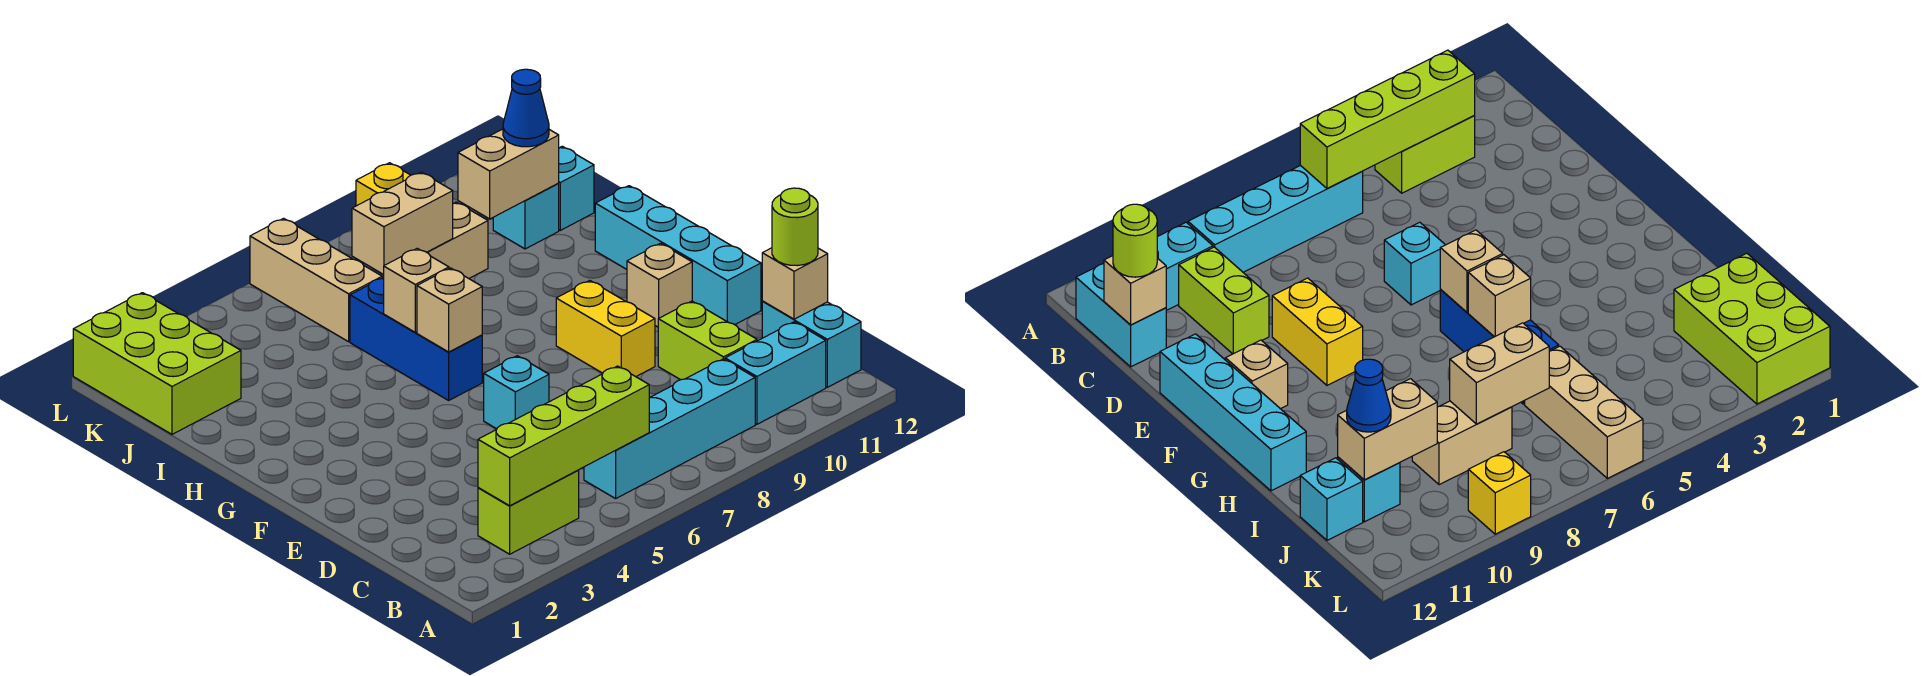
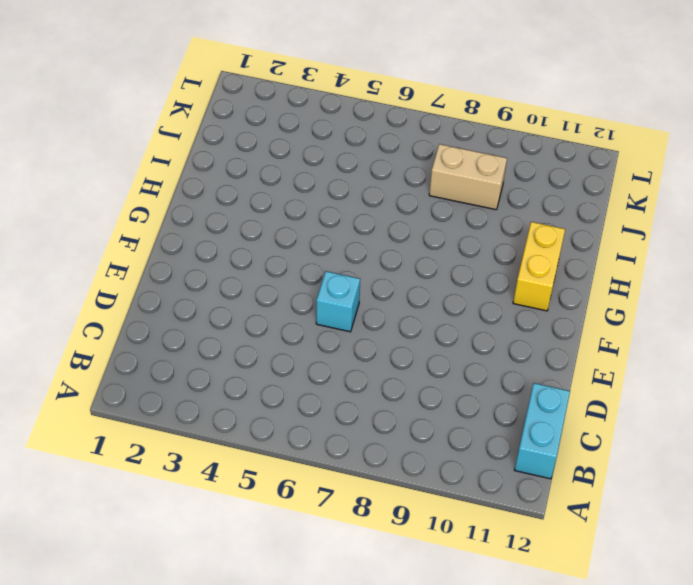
yellow 1x2 brick [513,222,565,311] -> yellow 1x2 brick moved to [556,281,655,377]
none -> lime 1x2 brick [478,470,579,554]
none -> cyan 1x4 brick [584,359,755,499]
none -> cyan 1x2 brick [725,322,826,424]

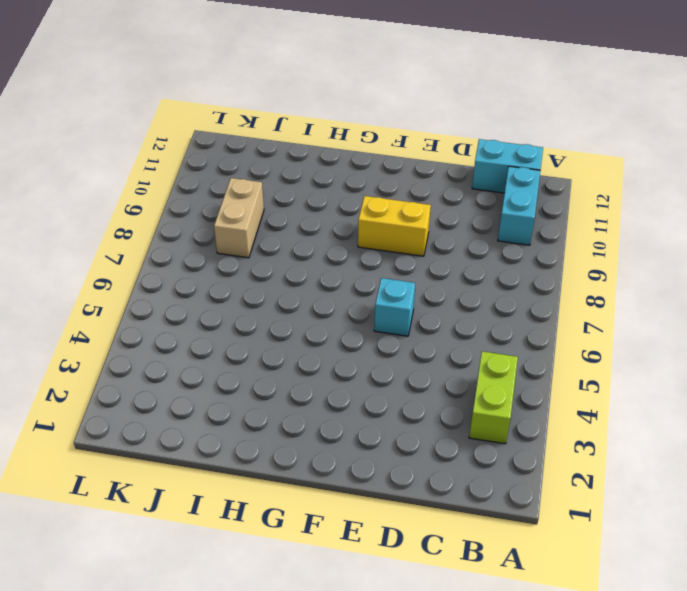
none -> cyan 1x4 brick [584,359,755,499]
none -> lime 1x2 brick [658,301,757,380]
none -> cyan 1x4 brick [595,186,761,325]

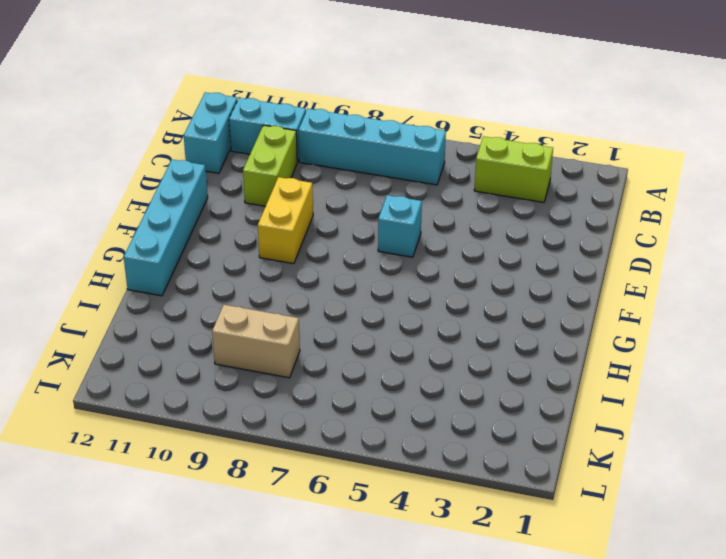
none -> tan 1x1 brick [627,243,692,327]
none -> blue 1x3 brick [350,277,482,400]
none -> lime 2x3 brick [73,293,241,434]

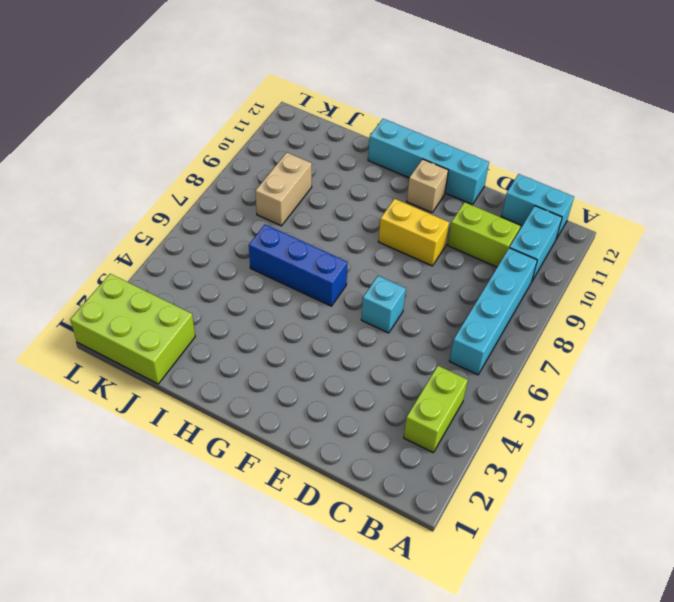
none -> tan 1x3 brick [250,218,382,342]
none -> cyan 1x1 brick [493,184,559,249]
none -> cyan 1x1 brick [558,146,594,230]

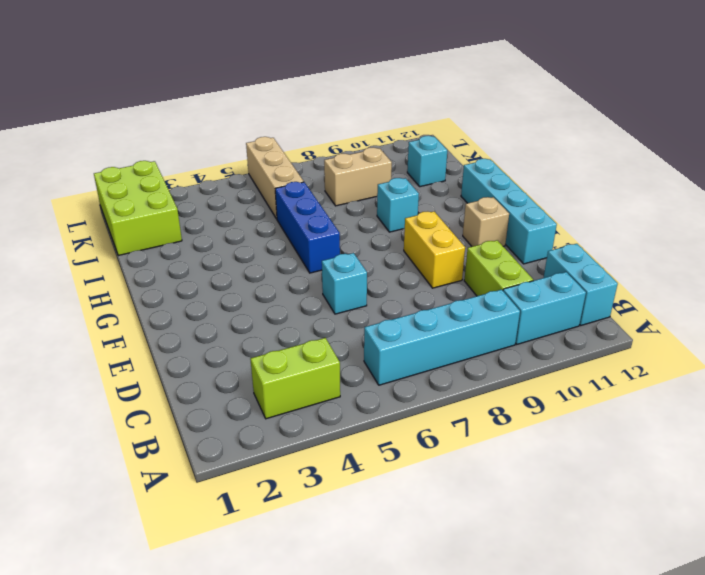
cyan 1x1 brick [377,178,419,232] -> cyan 1x1 brick moved to [558,146,594,230]
none -> yellow 1x1 brick [356,163,411,206]
none -> lime 1x4 brick [478,366,649,506]
none -> tan 1x1 brick [762,248,828,319]

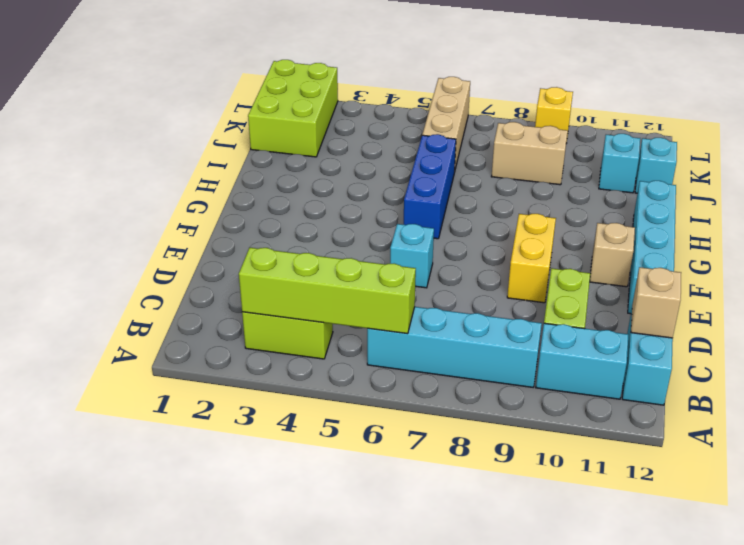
none -> tan 1x1 brick [417,268,482,352]
none -> tan 1x1 brick [384,248,449,332]
none -> tan 1x2 brick [352,172,453,275]

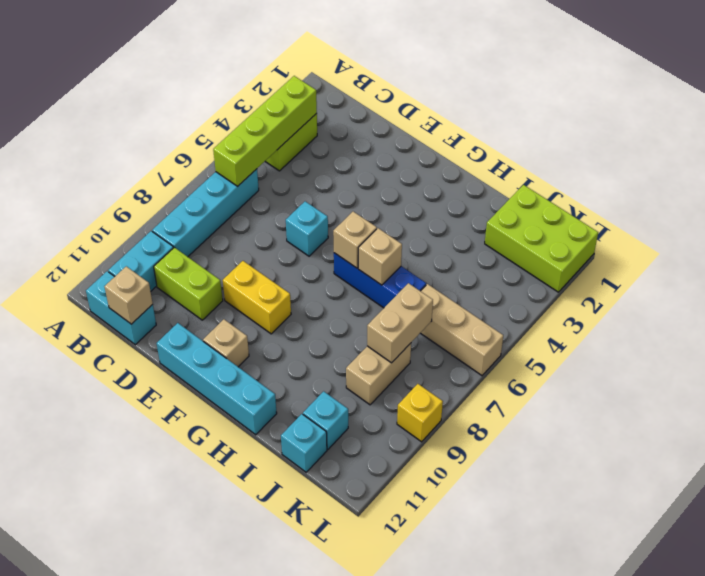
none -> tan 1x2 brick [458,129,559,219]
none -> lime 1x1 round brick [772,188,818,266]
none -> blue 1x1 cone [503,69,549,147]

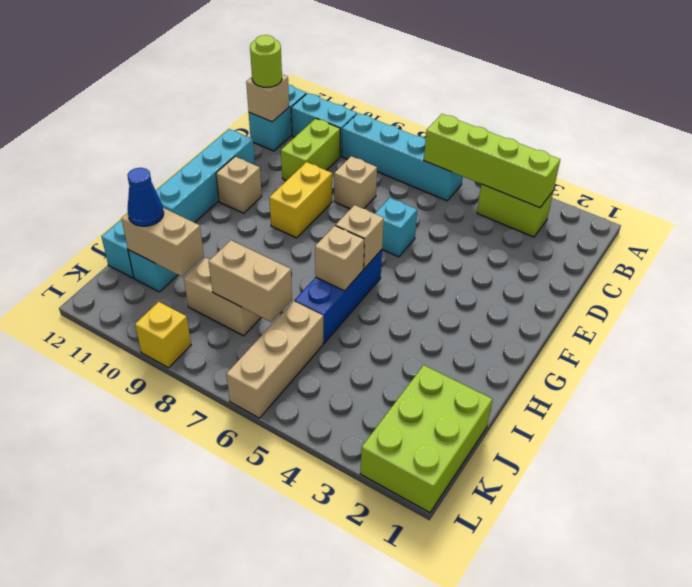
tan 1x1 brick [334,156,377,209] -> none

